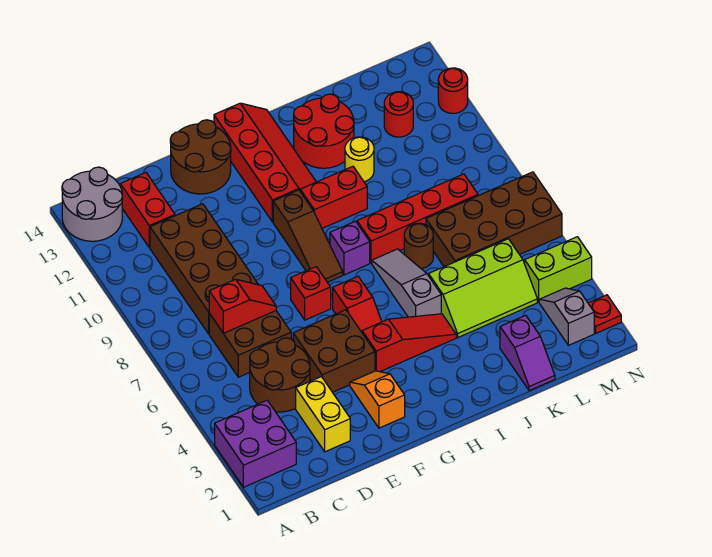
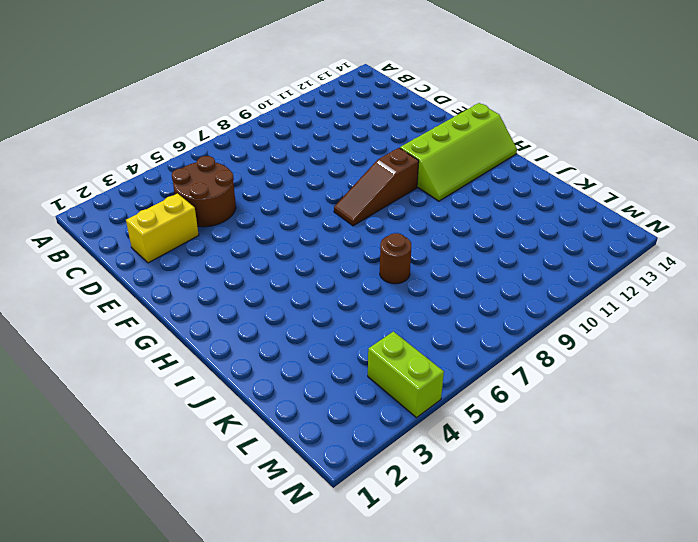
lime 2x4 slope [400,103,517,201] -> red 2x4 slope [214,103,316,222]
none -> purple 2x2 brick [215,400,296,487]
none -> grey 2x2 round brick [62,167,123,241]
none -> brown 2x2 brick [209,311,291,377]
none -> brown 2x4 brick [150,204,258,334]

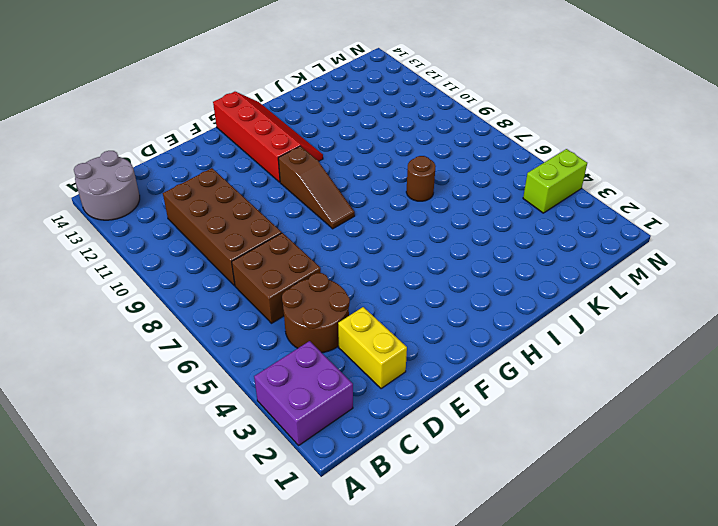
none -> red 1x2 brick [120,173,175,248]
none -> brown 2x2 brick [293,310,375,392]
none -> brown 2x2 round brick [170,120,231,194]
none -> orange 1x2 slope [350,371,405,428]

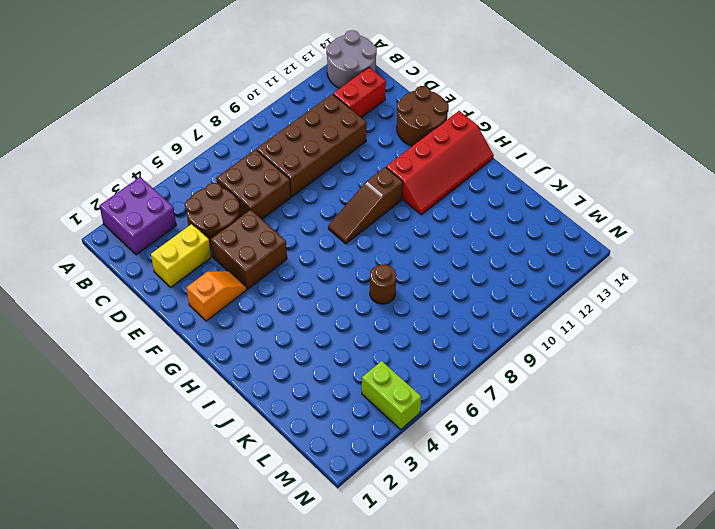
none -> red 1x1 brick [291,267,331,320]
none -> red 1x3 slope [362,314,456,372]
none -> red 1x2 slope [333,277,382,332]
none -> purple 1x1 brick [330,221,370,275]

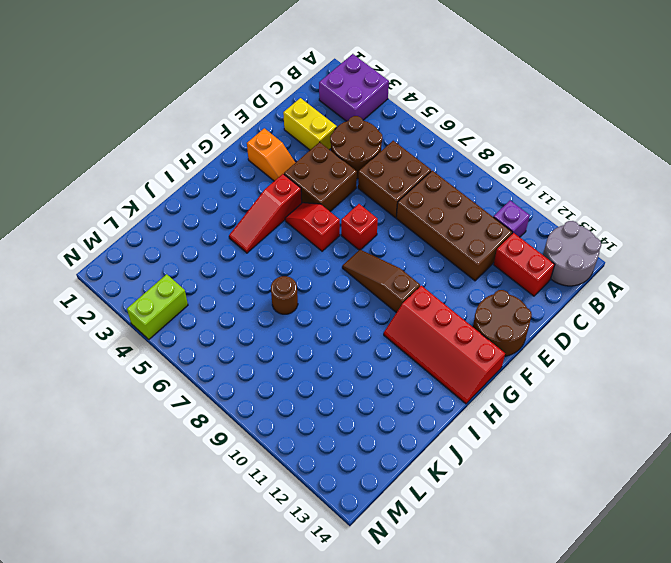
purple 1x1 brick [494,201,530,237] -> purple 1x1 brick moved to [330,221,370,275]
none -> red 1x2 brick [300,166,367,228]
none -> grey 1x3 slope [372,249,441,317]
none -> red 1x4 brick [357,174,478,263]
none -> red 2x2 round brick [294,94,354,168]

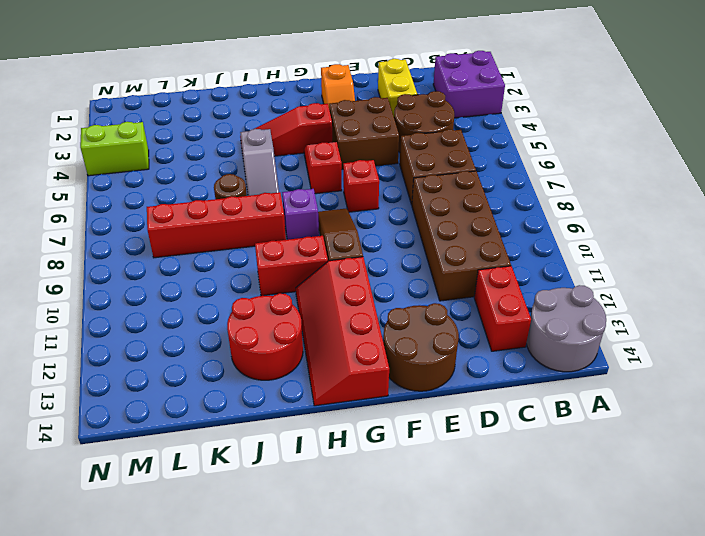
none -> lime 2x3 slope [429,239,537,337]
none -> yellow 1x1 round brick [345,137,374,182]
none -> purple 1x2 slope [500,315,555,391]
none -> brown 2x4 brick [426,172,562,267]

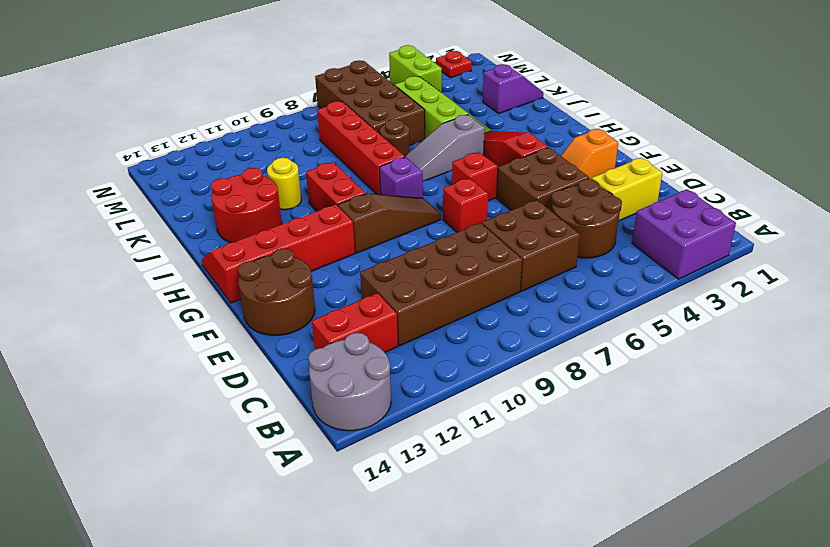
none -> red 1x1 round brick [384,92,413,137]
none -> grey 1x2 slope [539,288,594,345]
none -> red 1x1 round brick [438,68,468,113]
none -> red 1x2 slope [209,279,276,333]

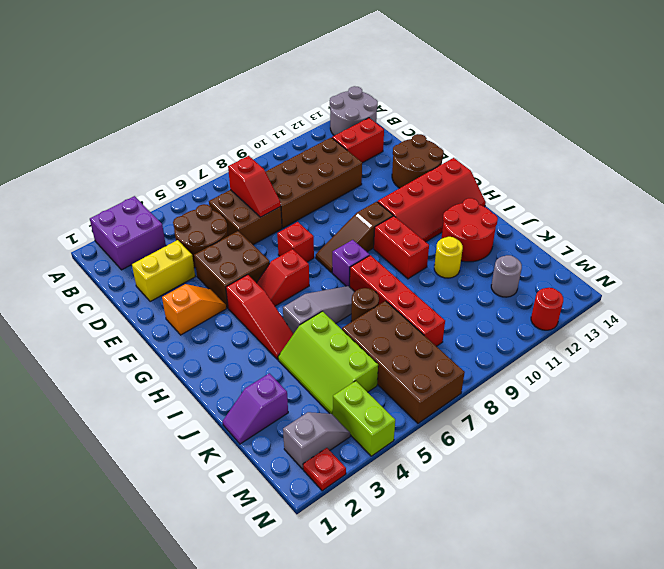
grey 1x1 round brick [491,255,522,297] -> red 1x1 round brick [384,92,413,137]

